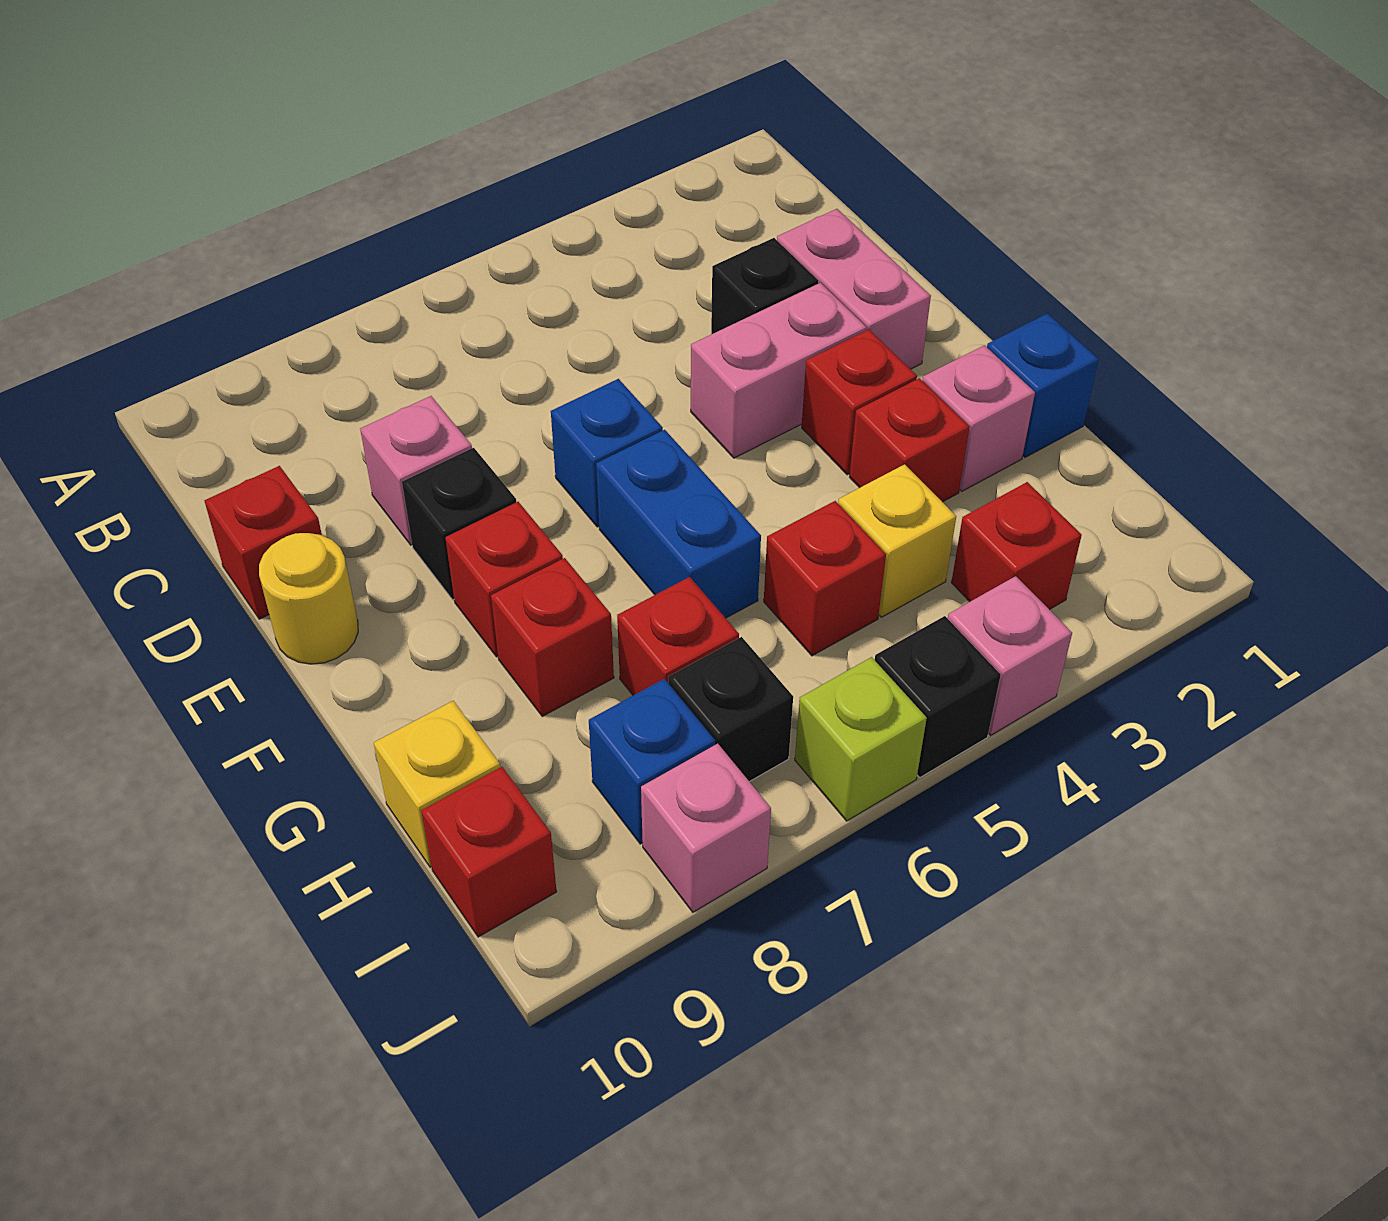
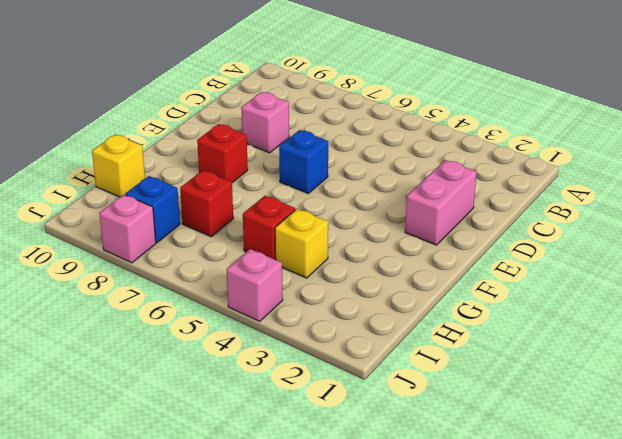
none -> black 1x1 brick [711,238,818,334]
none -> red 1x1 brick [204,466,322,619]
none -> pink 1x2 brick [691,283,867,458]

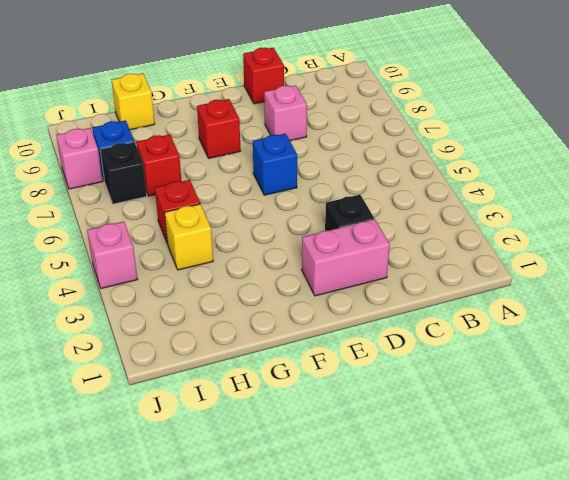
none -> pink 1x2 brick [691,283,867,458]
none -> black 1x1 brick [402,448,516,600]
none -> yellow 1x1 round brick [259,533,358,664]

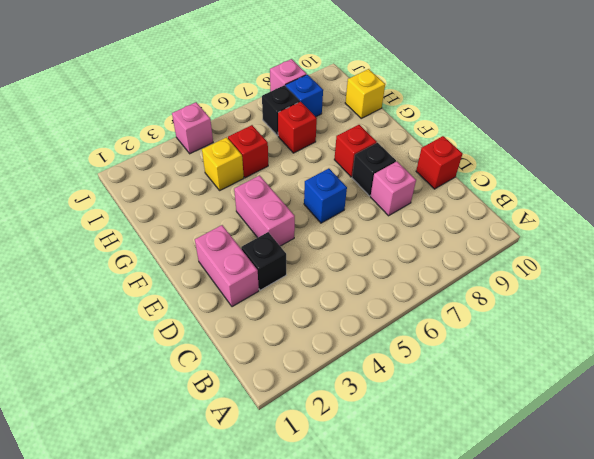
pink 1x2 brick [234,175,295,246] -> pink 1x2 brick turned to [691,283,867,458]
none -> yellow 1x1 round brick [259,533,358,664]
none -> red 1x1 brick [802,330,917,475]
none -> blue 1x2 brick [596,430,761,618]

